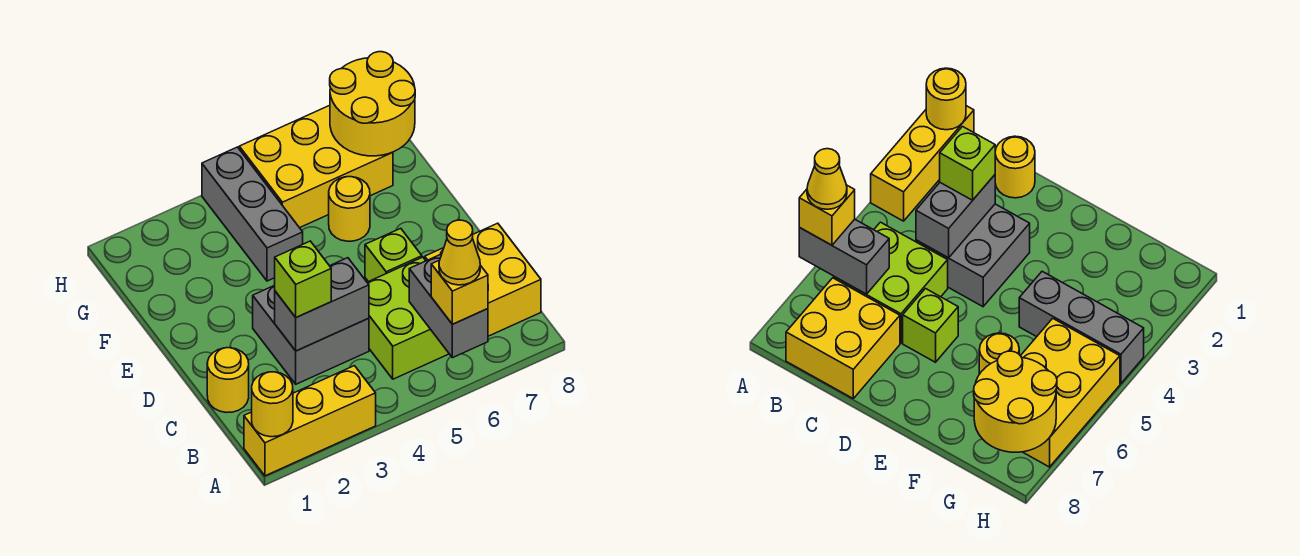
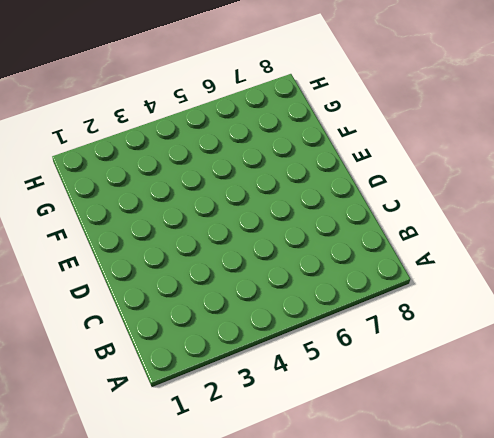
none -> yellow 1x3 brick [244,366,376,476]
none -> lime 2x2 brick [367,257,449,379]
none -> yellow 2x2 brick [425,223,541,336]

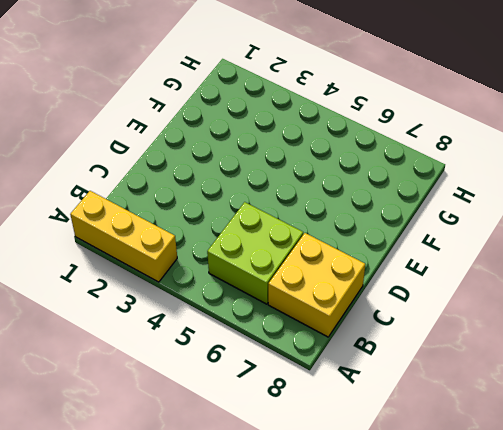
none -> yellow 1x1 round brick [207,348,249,413]
none -> grey 2x2 brick [253,285,369,384]
none -> lime 1x1 brick [365,228,422,282]

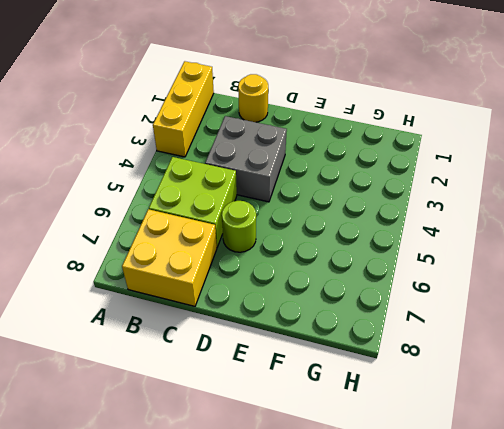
lime 1x1 round brick [222,201,256,252] -> lime 1x1 brick [365,228,422,282]
none -> grey 1x3 brick [202,147,303,281]
none -> yellow 1x1 round brick [329,177,370,241]
none -> yellow 2x3 brick [239,105,393,228]

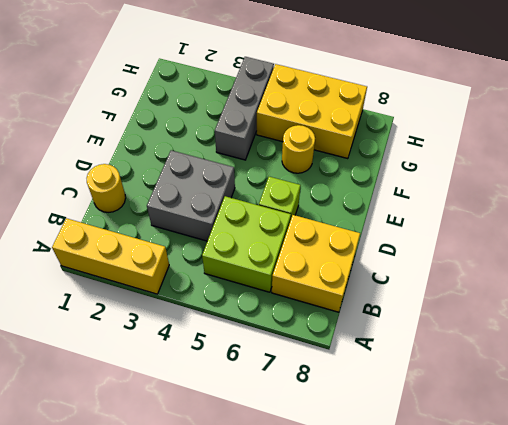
none -> yellow 1x1 round brick [252,372,293,437]
none -> grey 1x2 brick [409,254,488,358]
none -> grey 1x2 brick [275,258,369,351]

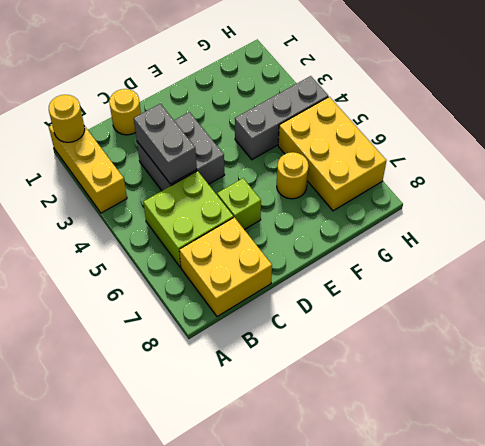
none -> grey 1x2 brick [409,254,488,358]
none -> yellow 2x2 round brick [330,52,415,156]
none -> yellow 1x1 brick [431,260,488,324]

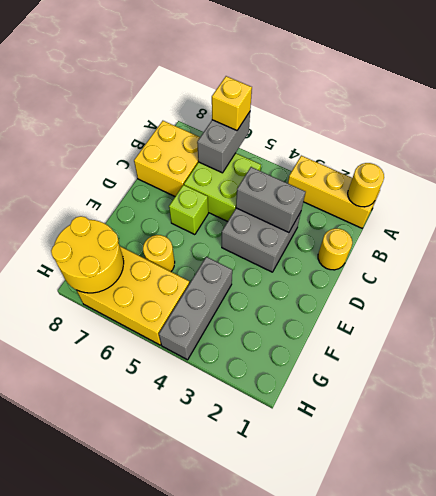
none -> lime 1x1 brick [275,241,331,317]
none -> yellow 1x1 cone [439,220,480,285]

